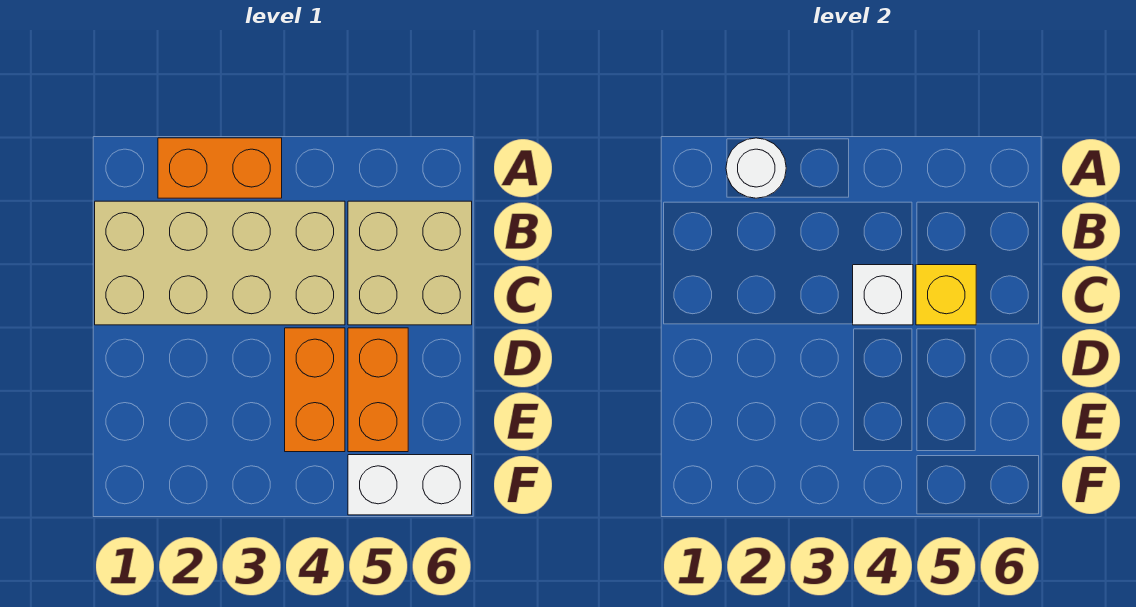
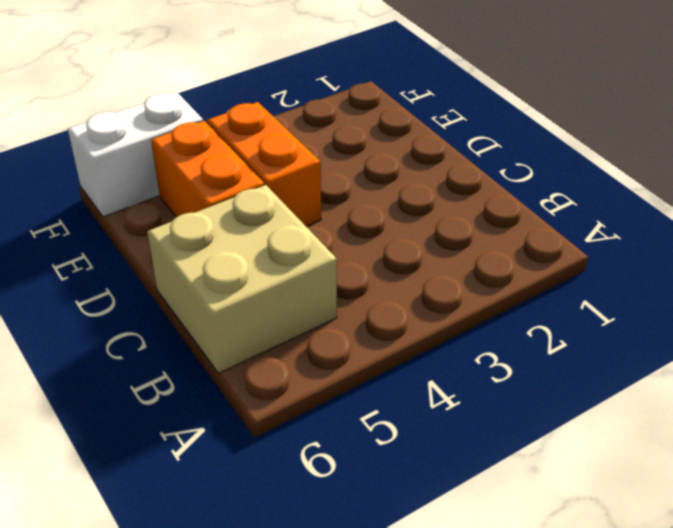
none -> orange 1x2 brick [158,138,282,198]
none -> tan 2x4 brick [95,201,345,325]

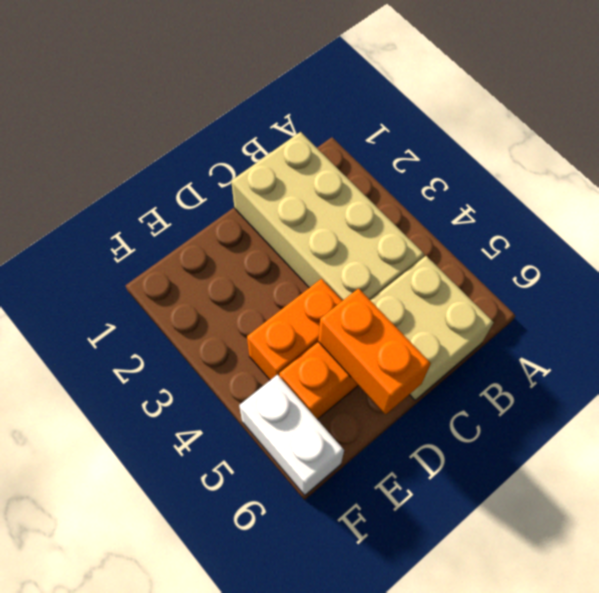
orange 1x2 brick [318,288,431,414] -> orange 1x2 brick moved to [158,138,282,198]
none -> white 1x1 round brick [726,138,786,198]
none -> white 1x1 brick [853,265,913,325]

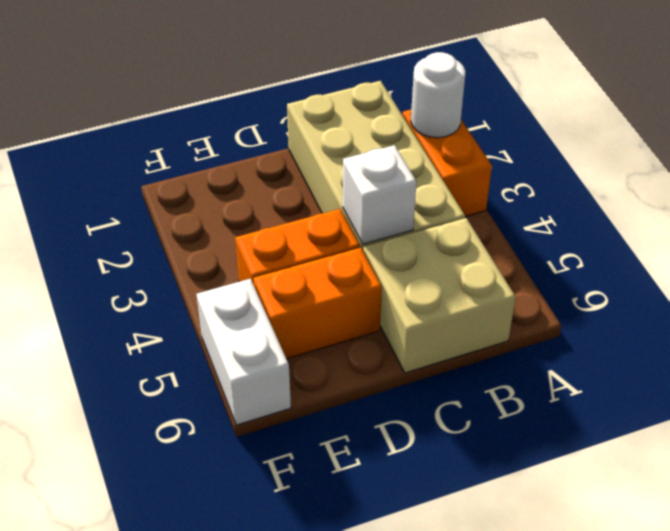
none -> yellow 1x1 brick [916,265,976,325]

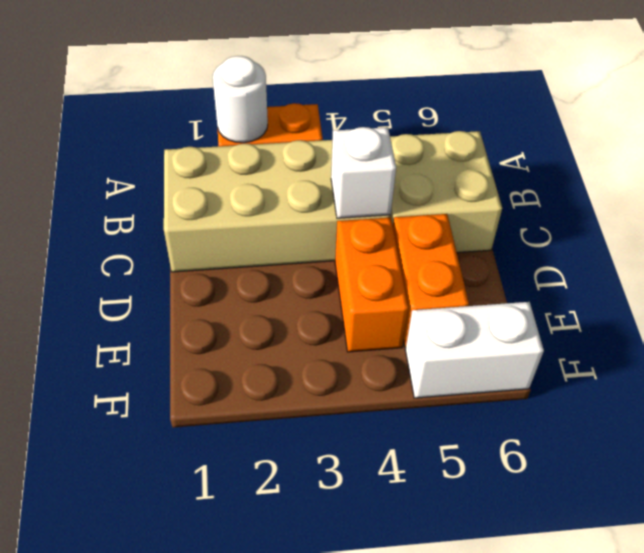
none -> yellow 1x1 brick [916,265,976,325]

